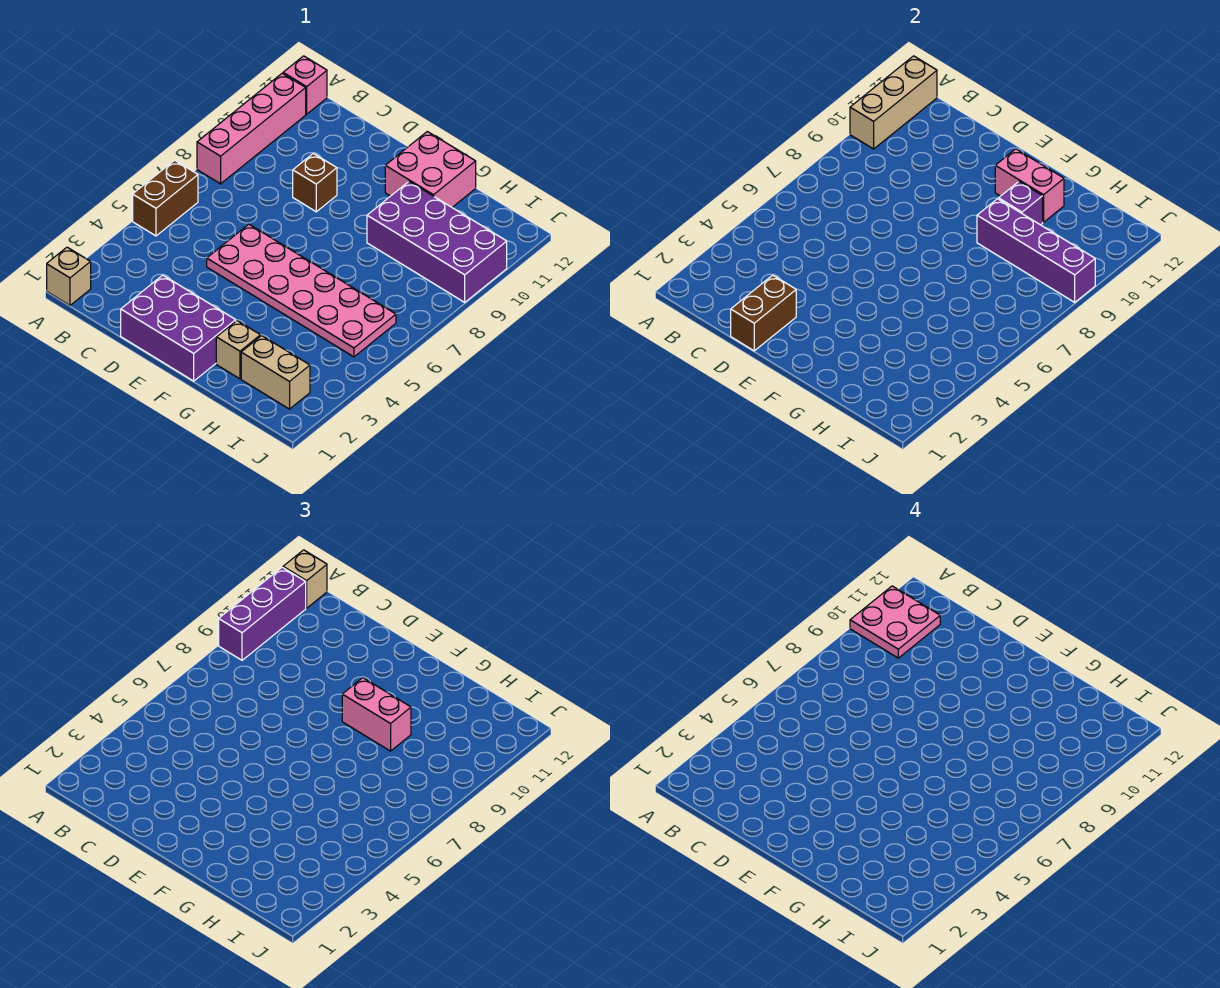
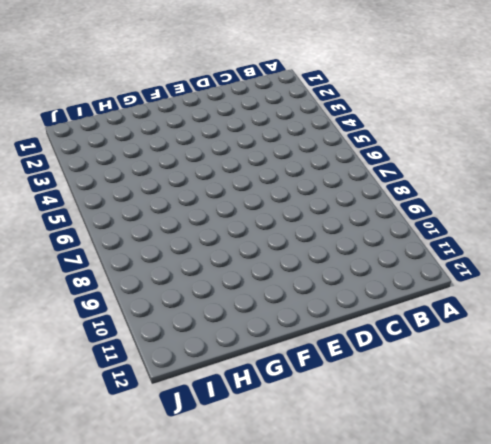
none -> tan 1x1 brick [47,247,91,305]
none -> brown 1x2 brick [133,160,198,236]
none -> pink 1x4 brick [197,73,306,184]

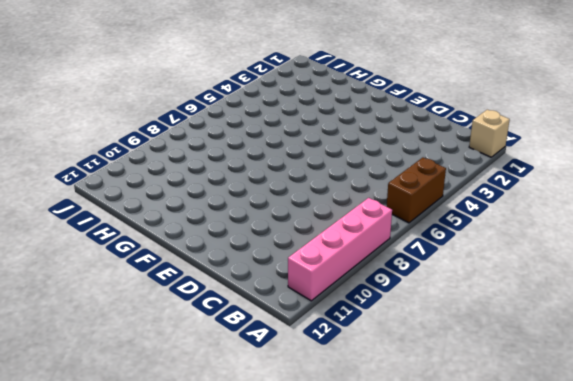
none -> pink 1x1 brick [283,56,327,114]
none -> purple 2x3 brick [121,275,236,381]
none -> pink 2x6 plate [207,224,396,357]

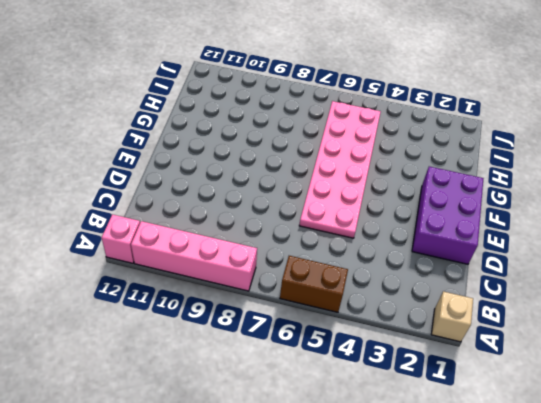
none -> brown 1x1 brick [293,153,337,212]
none -> pink 2x2 brick [385,132,476,207]
none -> tan 1x1 brick [216,321,260,379]

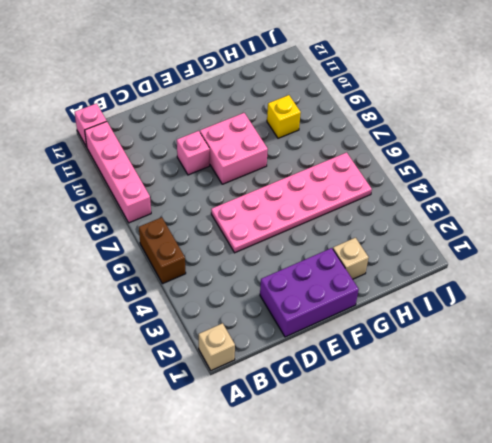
pink 1x1 brick [177,131,210,175] -> brown 1x1 brick [293,153,337,212]
pink 2x2 brick [200,113,268,184] -> pink 2x2 brick moved to [385,132,476,207]
yellow 1x1 brick [267,95,301,138] -> purple 2x4 brick [367,182,507,302]
none -> tan 1x2 brick [241,336,310,409]
none -> tan 1x3 brick [850,56,937,149]
none -> brown 1x2 brick [731,275,796,351]

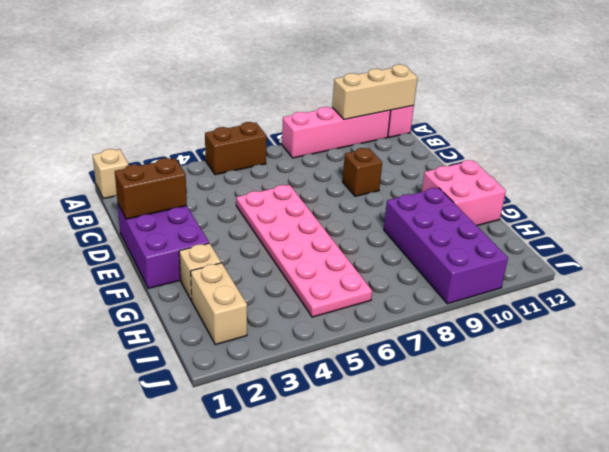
none -> pink 1x2 brick [995,149,1064,222]
none -> purple 1x4 brick [977,199,1095,302]
none -> purple 1x1 brick [999,182,1043,225]

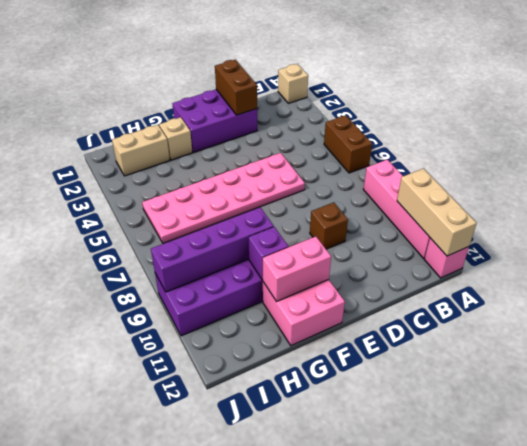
none -> purple 1x3 brick [219,567,306,660]
none -> tan 1x1 brick [283,550,327,608]
none -> pink 1x2 brick [342,678,411,751]

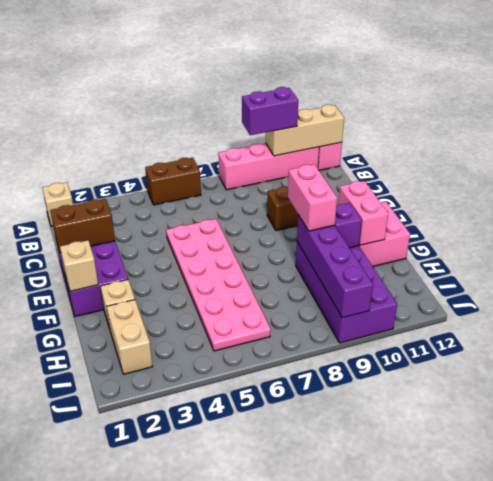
purple 1x2 brick [242,87,298,135] -> purple 1x3 brick [219,567,306,660]
tan 1x1 brick [60,240,98,291] -> tan 1x1 brick moved to [283,550,327,608]
none -> pink 2x2 plate [850,586,940,658]

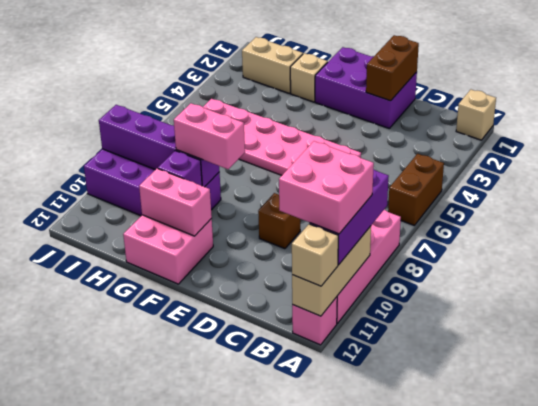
pink 2x2 brick [279,141,374,234] -> pink 2x2 plate [850,586,940,658]

